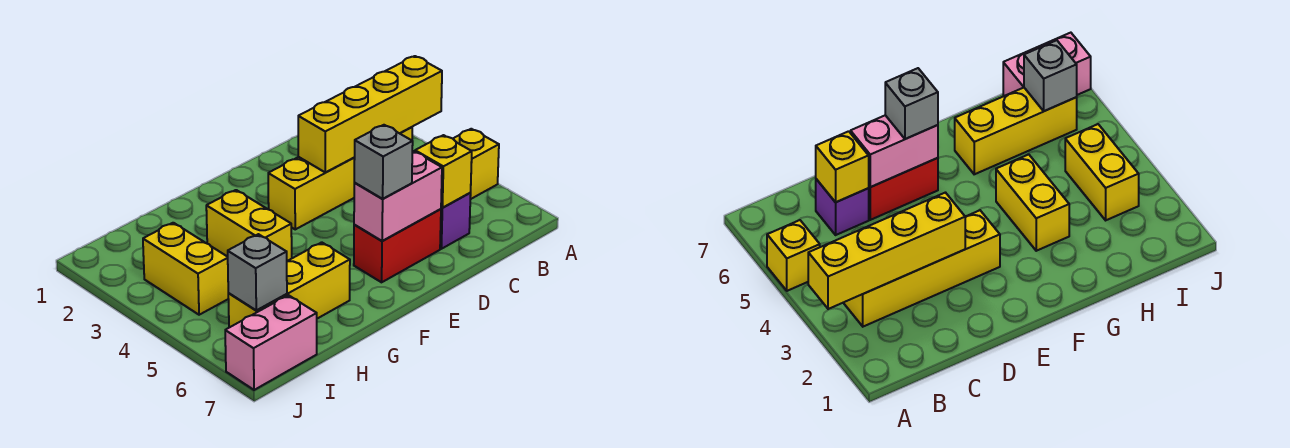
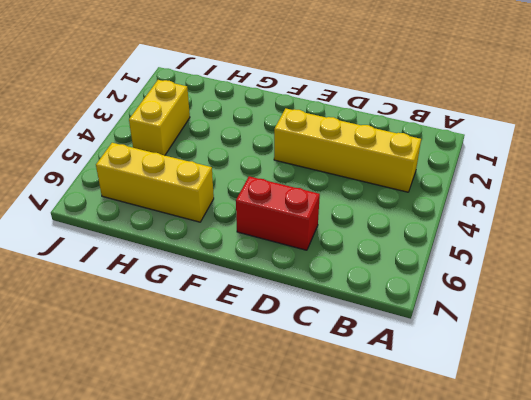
none -> yellow 1x1 brick [453,129,499,199]
none -> purple 1x1 brick [440,193,471,249]
none -> yellow 1x2 brick [206,190,292,261]

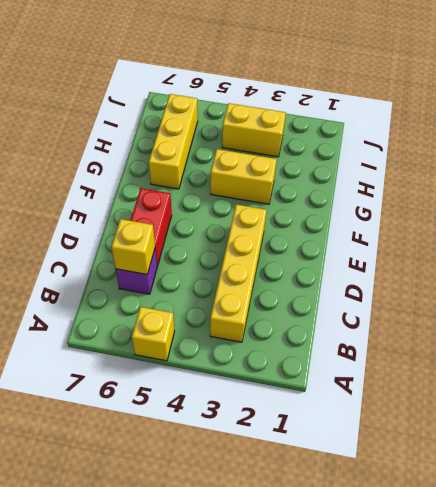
none -> pink 1x2 brick [225,295,317,390]
none -> yellow 1x4 brick [298,56,442,173]
none -> pink 1x2 brick [354,151,442,241]

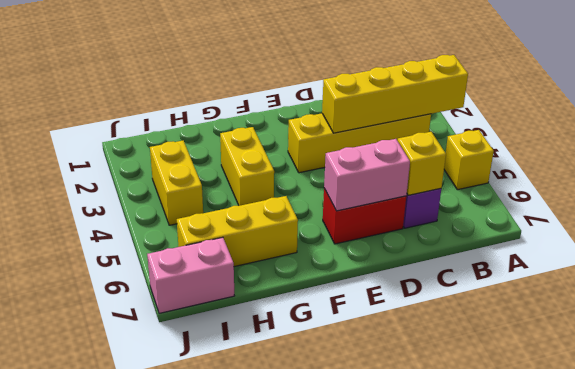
none -> grey 1x1 brick [228,234,287,310]
none -> grey 1x1 brick [354,125,413,199]

